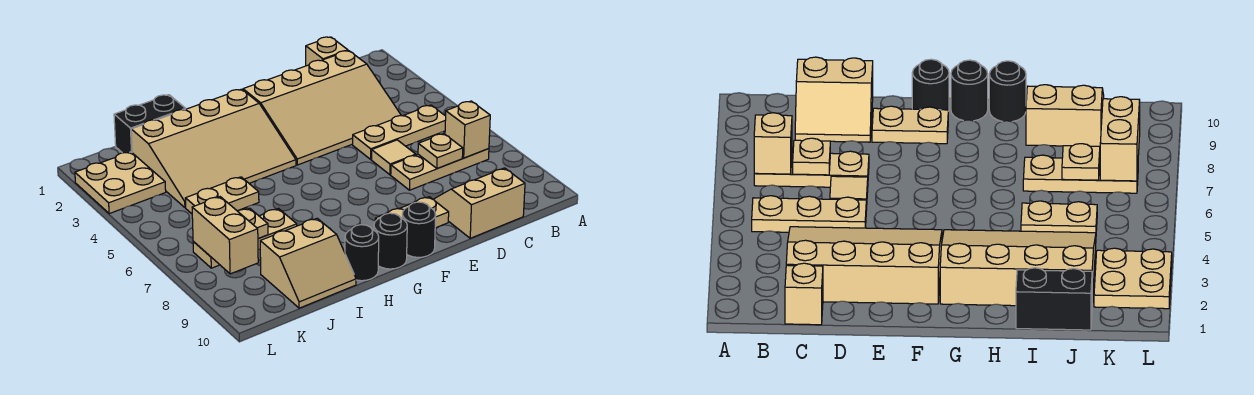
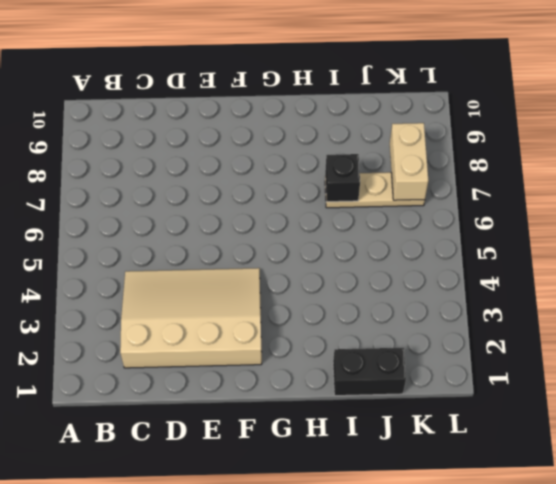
black 1x1 brick [325,154,360,202] -> none
none -> tan 1x3 plate [353,105,446,159]
none -> tan 1x3 plate [391,149,489,190]
none -> tan 1x1 brick [306,37,348,66]

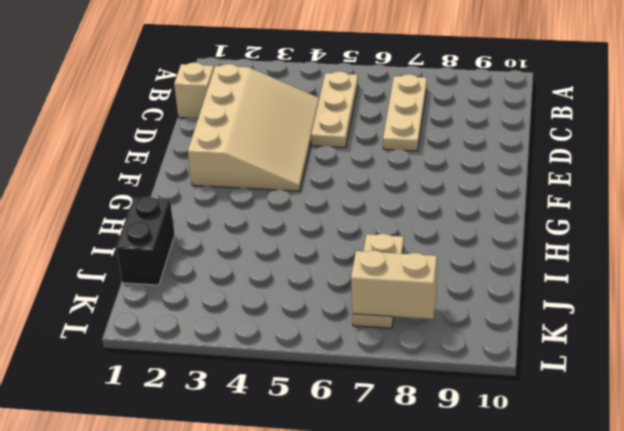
none -> tan 2x2 slope [433,168,525,238]
none -> tan 1x1 tile [372,140,416,175]
none -> tan 1x2 plate [375,197,449,228]

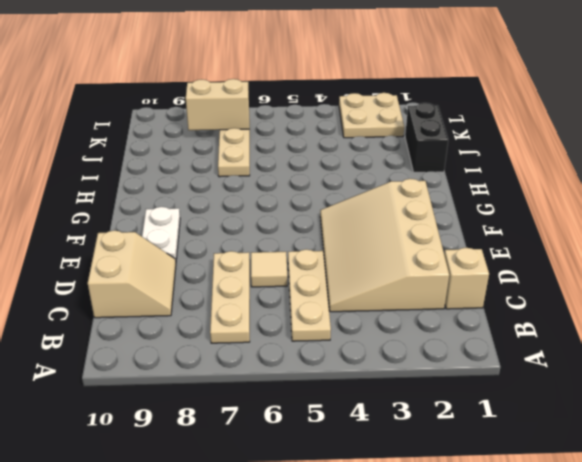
white 1x2 plate [142,207,180,261] -> tan 1x2 plate [375,197,449,228]
none -> black 1x1 round brick [402,202,436,257]
none -> tan 3x4 slope [131,89,296,208]
none -> black 1x1 round brick [374,213,407,269]

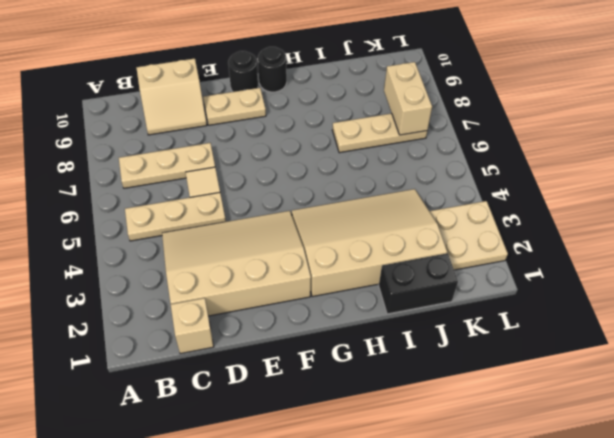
none -> black 1x1 round brick [345,225,379,281]
none -> tan 1x2 plate [185,177,259,214]
none -> tan 2x2 slope [260,218,356,308]

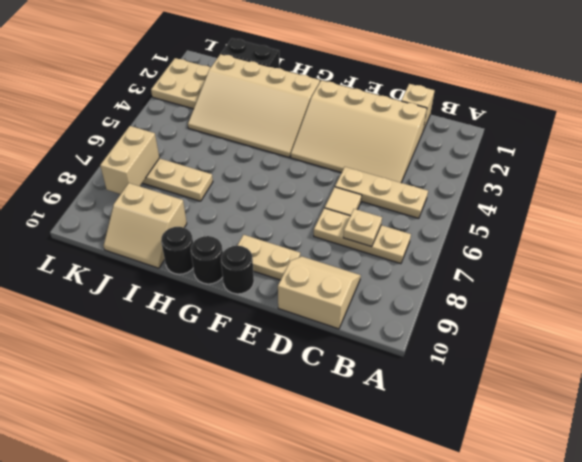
none -> tan 1x2 plate [185,177,259,214]
none -> tan 1x1 brick [445,101,490,158]
none -> tan 1x1 plate [238,208,268,239]

